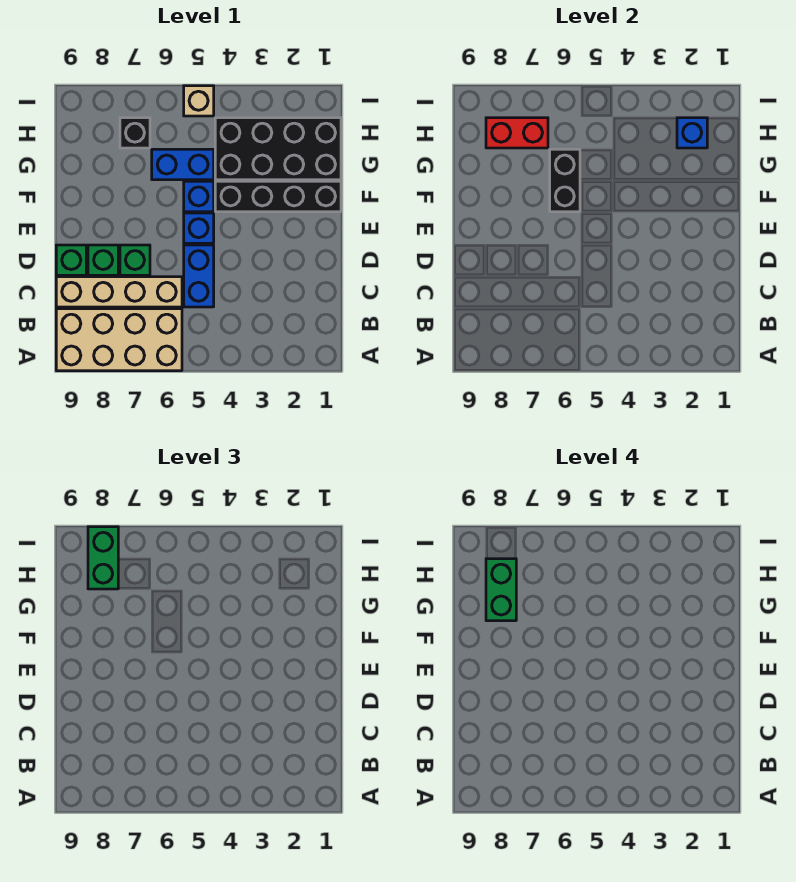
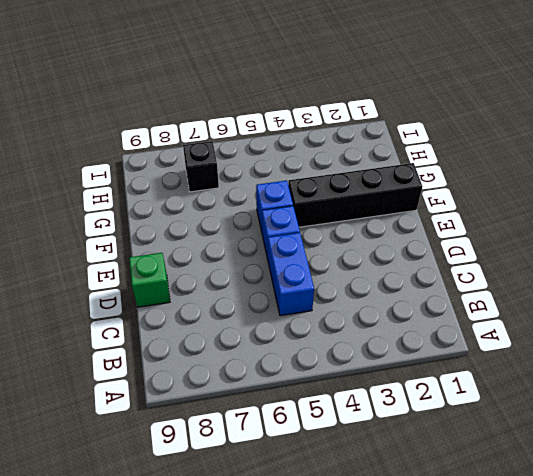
none -> tan 2x4 brick [56,309,182,371]
none -> tan 1x4 brick [56,277,182,307]
none -> green 1x1 brick [120,245,150,275]

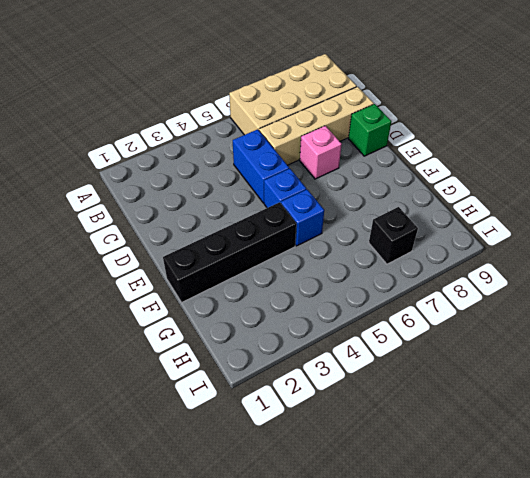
pink 1x1 brick [300,126,342,179] -> green 1x1 brick [120,245,150,275]
none -> green 1x1 brick [88,245,118,275]
none -> black 2x4 brick [215,118,341,180]
none -> blue 1x2 brick [152,149,214,180]

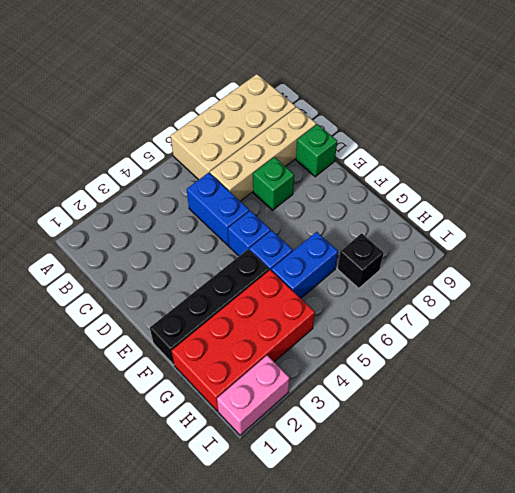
red 2x4 brick [171,270,315,411] -> black 2x4 brick [215,118,341,180]
pink 1x2 brick [217,355,290,435] -> none
none -> green 1x1 brick [88,245,118,275]
none -> tan 1x1 brick [184,86,214,116]
none -> black 1x2 brick [550,149,580,212]

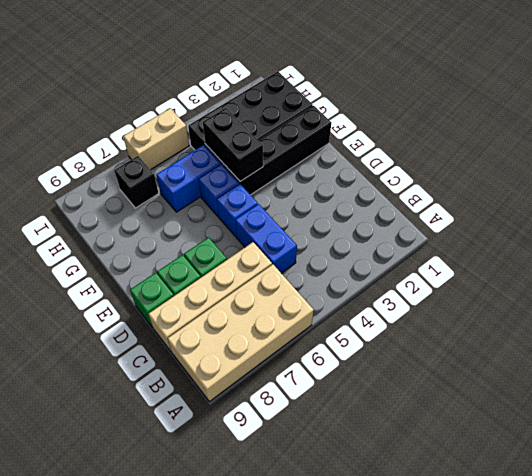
black 1x2 brick [203,108,263,181] -> black 1x2 brick moved to [550,149,580,212]
tan 1x2 brick [123,108,189,170] -> tan 1x1 brick [184,86,214,116]
none -> blue 1x1 brick [677,118,707,148]
none -> red 1x2 brick [486,118,548,148]
none -> green 1x2 brick [88,527,118,589]

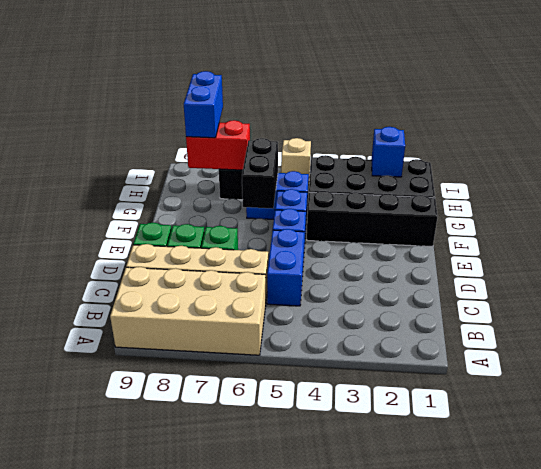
blue 1x2 brick [184,71,223,138] -> green 1x2 brick [88,527,118,589]
none -> green 1x2 brick [486,559,516,621]

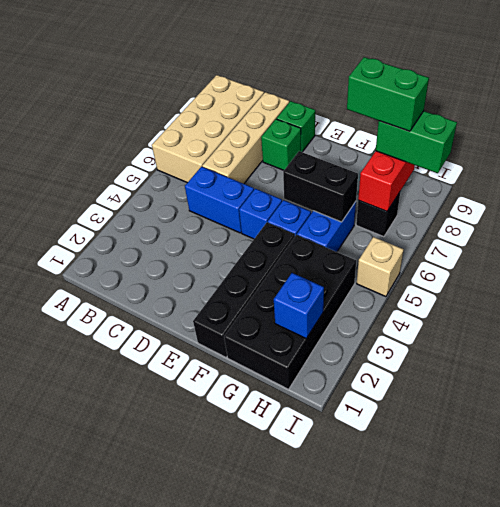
none -> green 1x1 brick [120,245,150,275]

